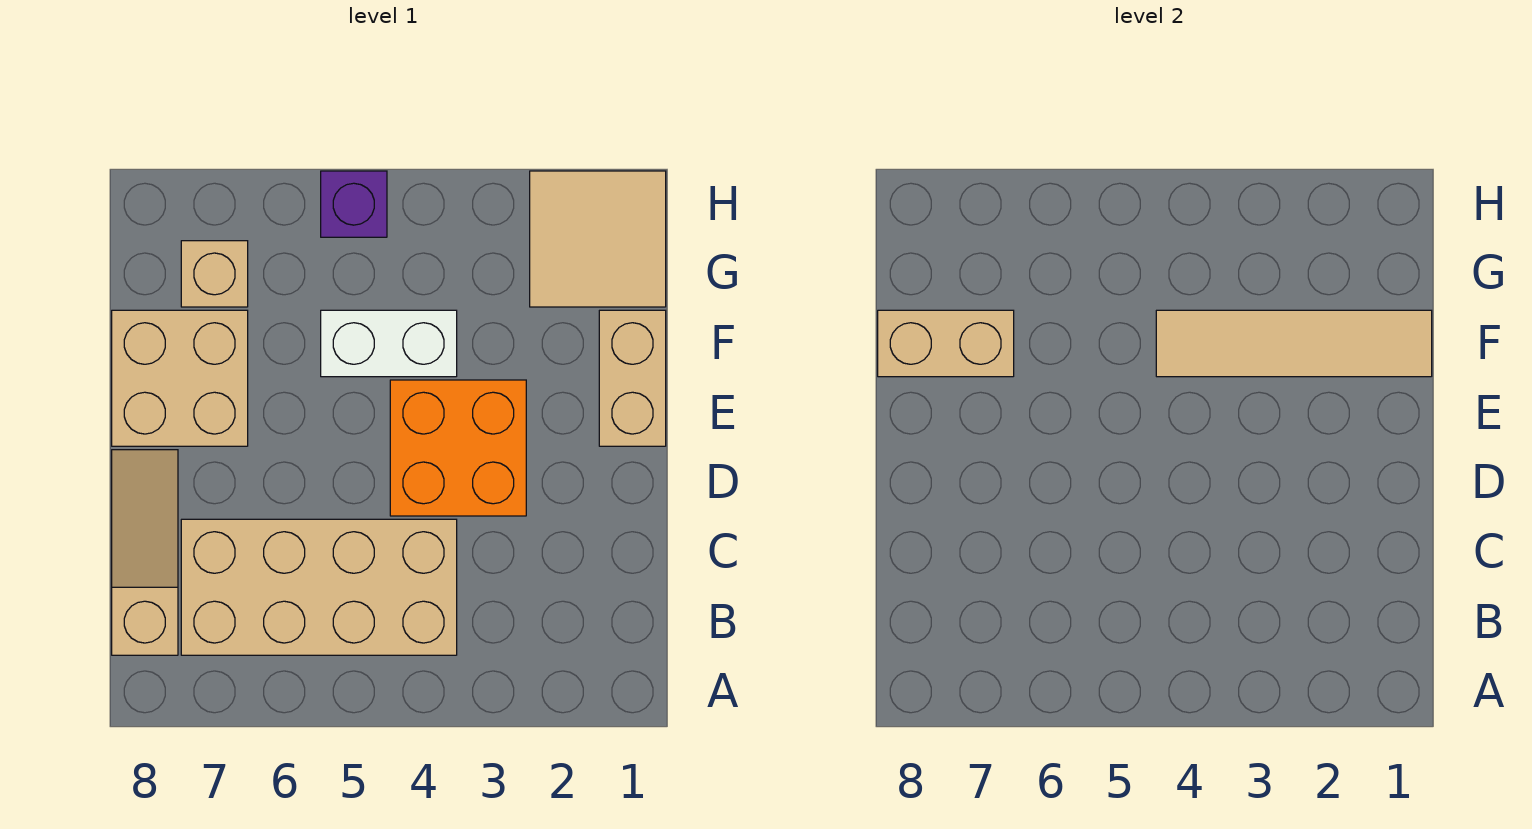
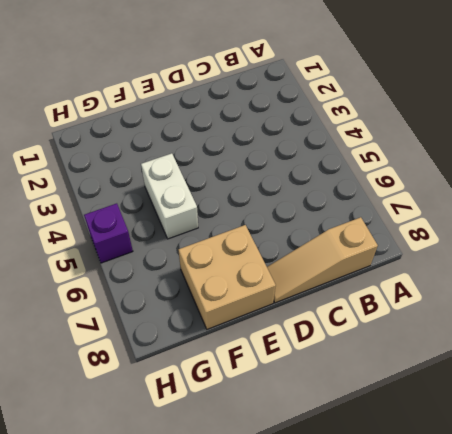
none -> tan 2x4 brick [181,519,457,655]
none -> orange 2x2 brick [390,380,526,516]

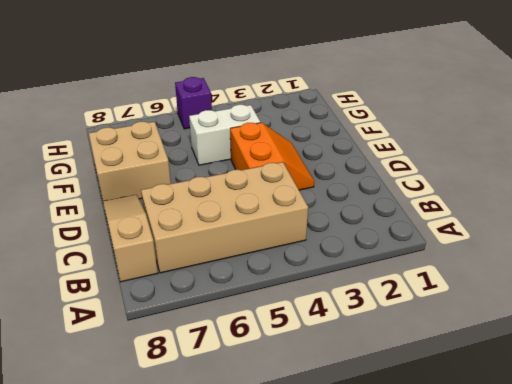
orange 2x2 slope [230,123,314,190] -> orange 2x2 brick [390,380,526,516]
none -> tan 1x2 brick [599,310,666,446]
none -> tan 2x2 tile [530,171,666,307]

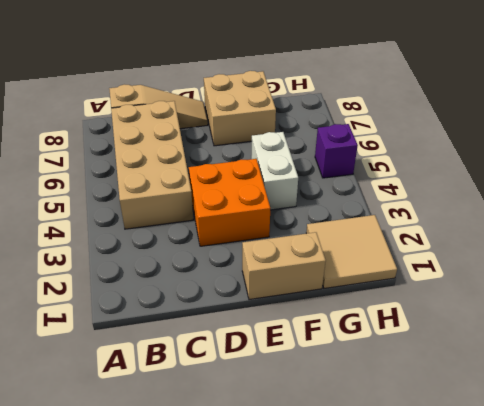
none -> tan 1x1 brick [181,241,248,307]
none -> tan 1x4 tile [1156,310,1432,377]

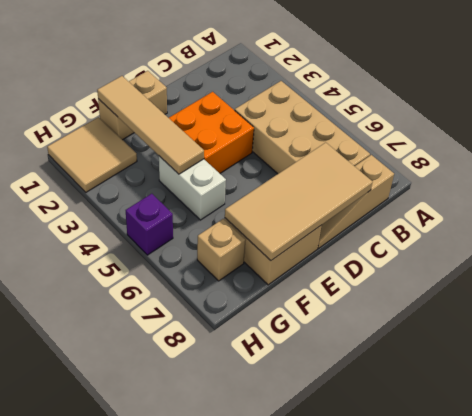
tan 2x4 tile [225,142,373,261] -> tan 1x2 brick [878,310,1014,377]

